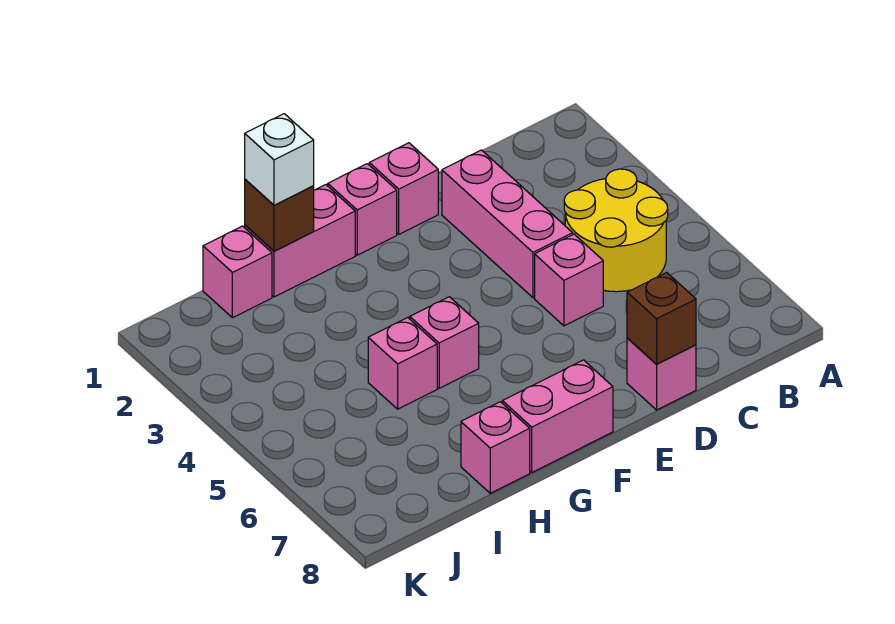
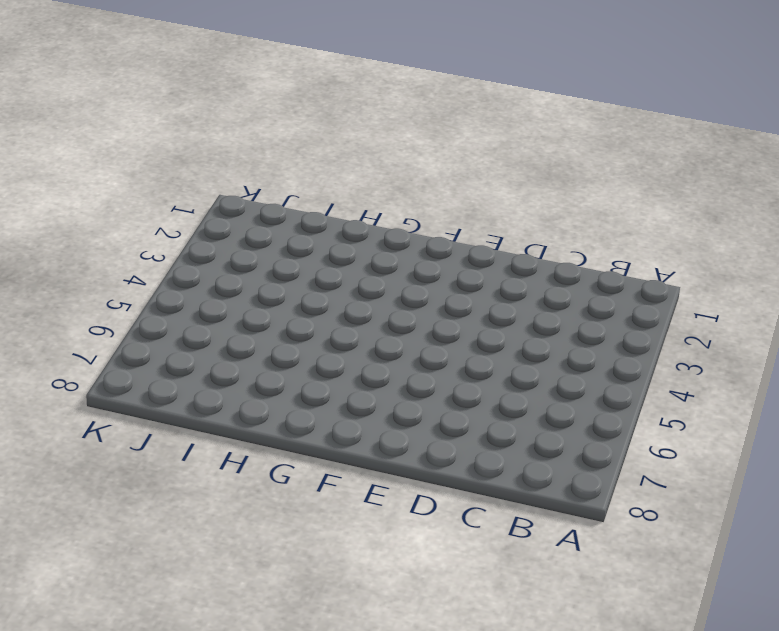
none -> yellow 2x2 round brick [564,169,668,292]
none -> pink 1x3 brick [442,150,573,298]
none -> pink 1x1 brick [535,234,603,326]

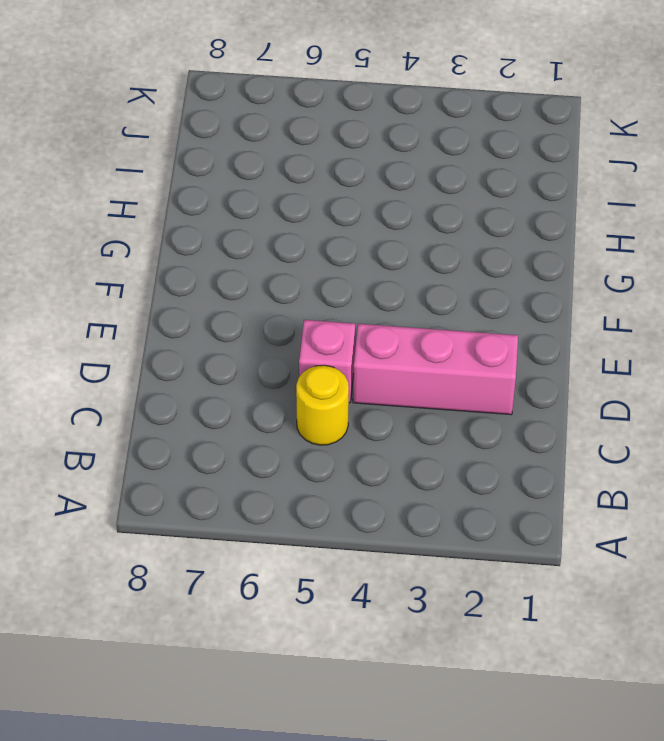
yellow 1x1 round brick [296,365,349,445] -> yellow 2x2 round brick [564,169,668,292]
none -> pink 1x1 brick [627,338,696,410]
none -> pink 1x1 brick [369,143,438,234]
none -> pink 1x1 brick [328,164,397,255]

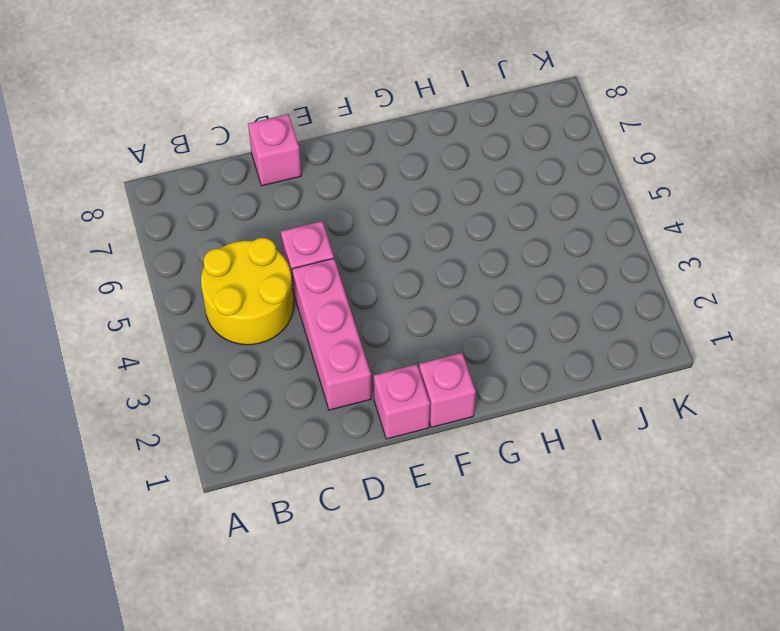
none -> pink 1x2 brick [502,360,613,472]
none -> pink 1x2 brick [245,185,355,297]
none -> pink 1x1 brick [410,297,479,388]

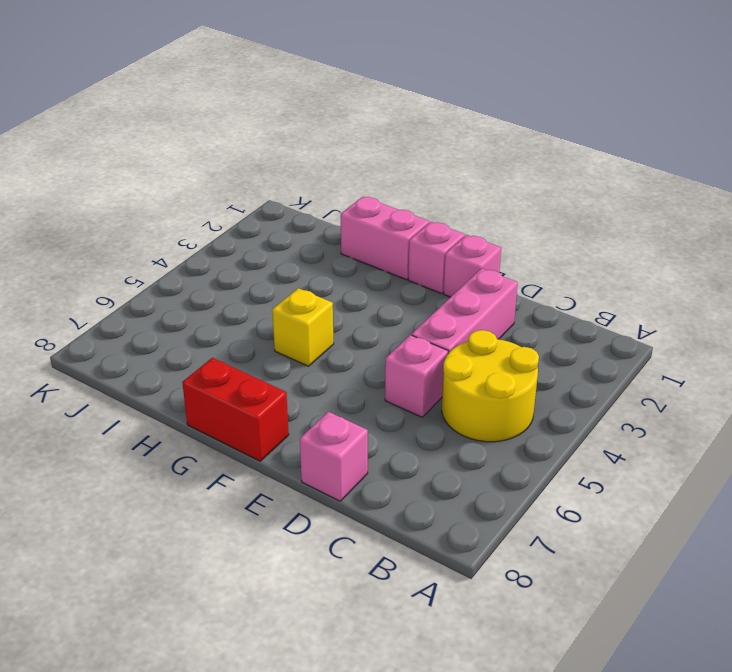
red 1x2 brick [182,358,289,461] -> pink 1x2 brick [502,360,613,472]
yellow 1x1 brick [272,288,334,366] -> pink 1x1 brick [410,297,479,388]
none -> pink 1x1 brick [368,318,437,409]
none -> pink 1x1 brick [461,402,530,493]
none -> pink 1x1 brick [203,226,272,318]

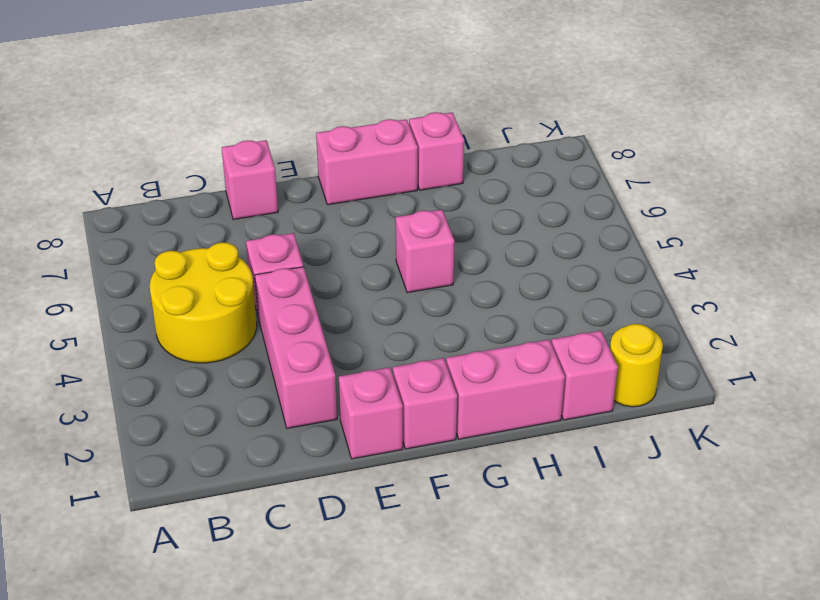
yellow 1x1 round brick [610,324,663,407] -> none
none -> pink 1x1 brick [368,318,437,409]
none -> brown 1x1 brick [627,273,696,364]
none -> brown 1x1 brick [245,179,314,251]

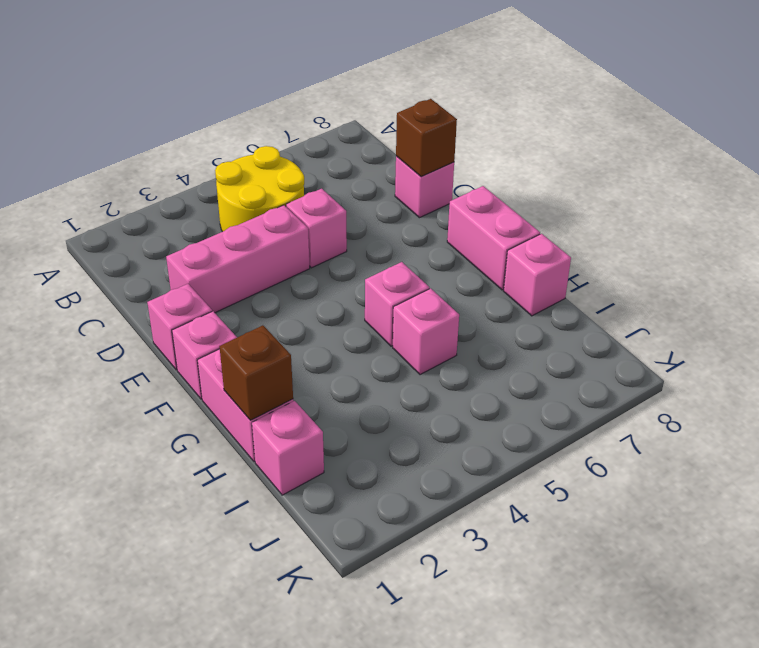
none -> white 1x1 brick [245,114,314,205]

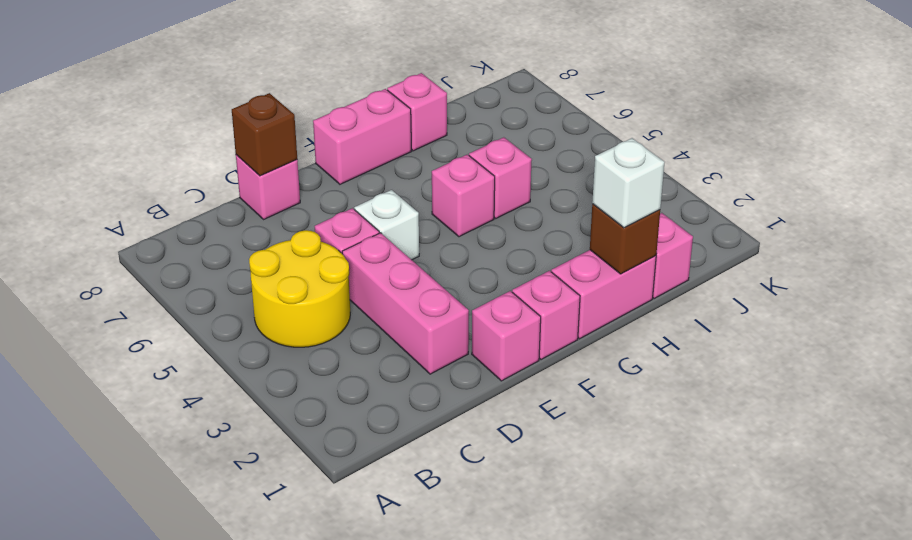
white 1x1 brick [354,190,419,260] -> none

